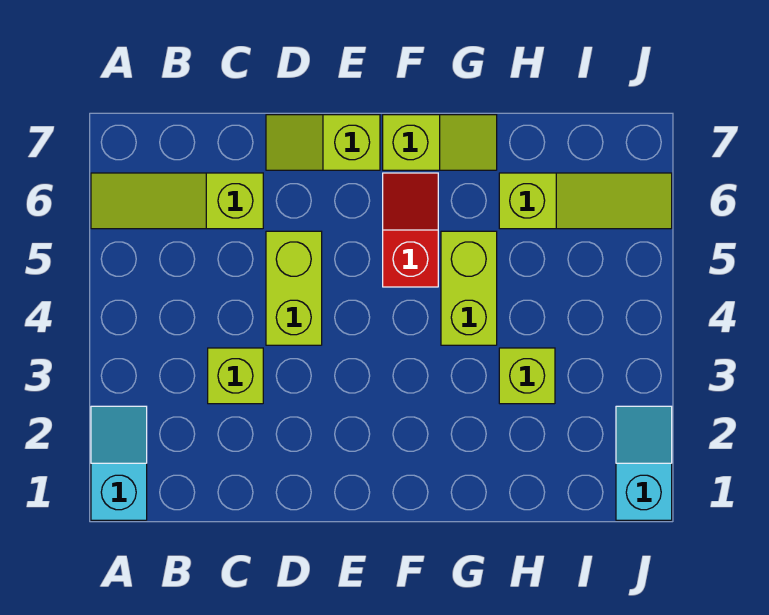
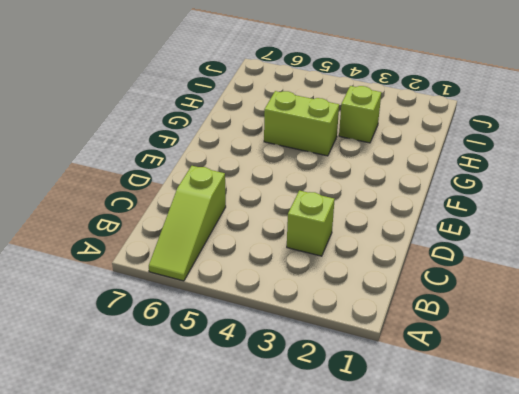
none -> cyan 1x2 slope [91,406,147,520]
none -> lime 1x2 brick [266,231,322,345]

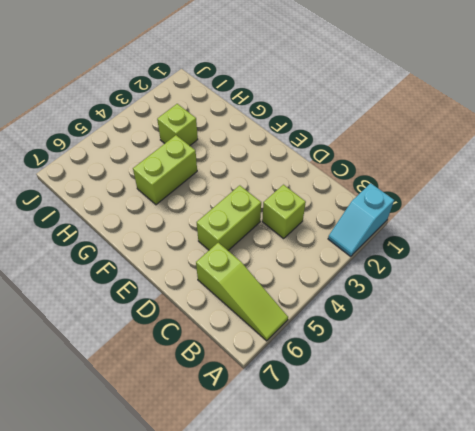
none -> lime 1x2 slope [266,115,380,170]
none -> red 1x2 slope [383,173,438,287]

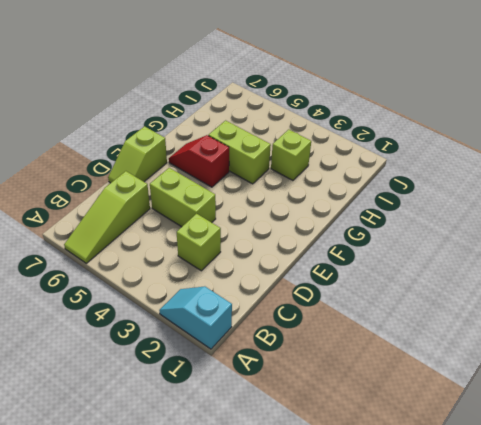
none -> lime 1x2 slope [383,115,497,170]
none -> lime 1x3 slope [499,173,672,229]

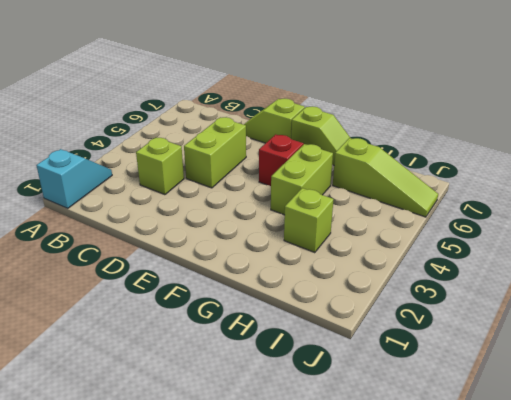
none -> lime 1x3 slope [91,173,263,229]
none -> cyan 1x2 slope [616,406,672,520]

